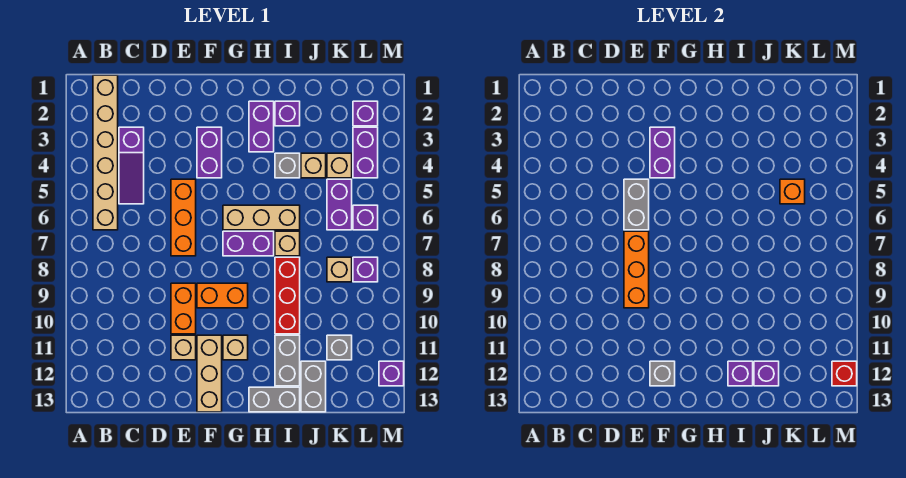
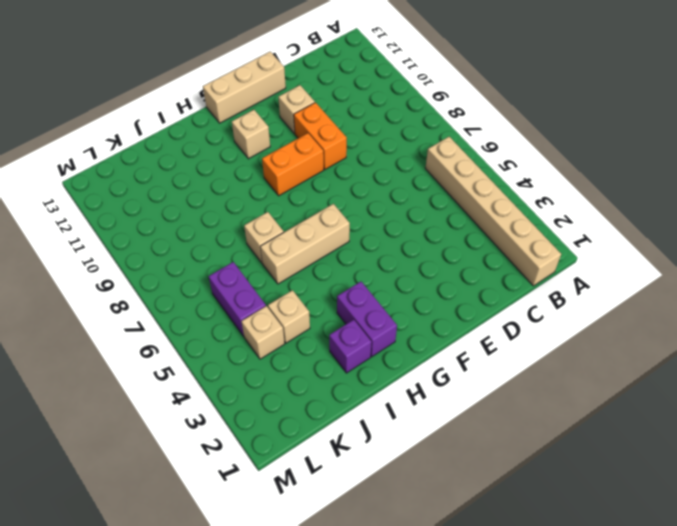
tan 1x3 brick [203,52,286,123] -> tan 1x3 brick turned to [197,335,222,412]
none -> purple 1x3 slope [119,127,144,204]
none -> orange 1x3 brick [171,179,196,256]
none -> purple 1x2 brick [197,127,222,178]
none -> purple 1x2 brick [223,231,274,256]

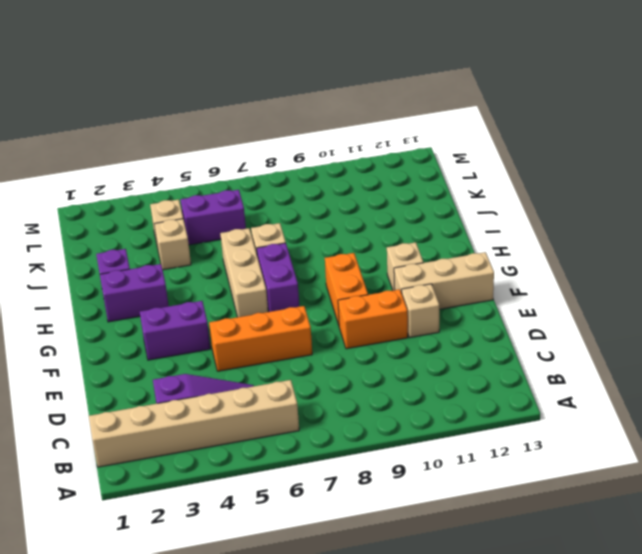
none -> grey 1x2 brick [249,387,300,412]
none -> grey 1x1 brick [275,153,300,178]
none -> red 1x3 brick [275,257,300,334]
none -> grey 1x2 brick [275,335,300,386]

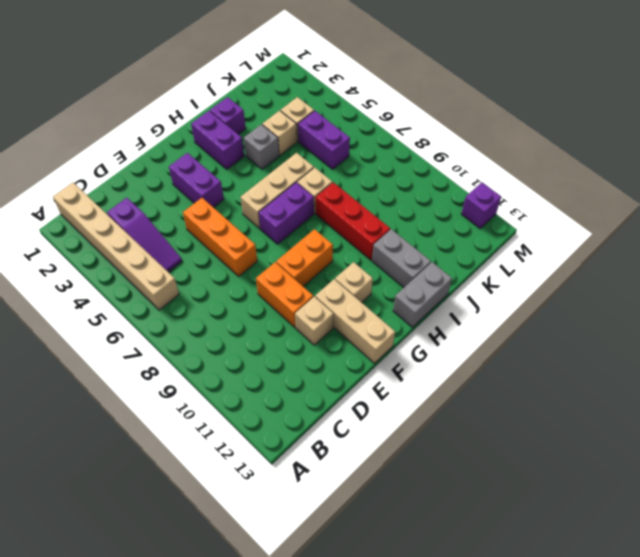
none -> grey 1x2 brick [301,361,326,412]
none -> tan 1x1 brick [327,257,352,282]
none -> grey 1x1 brick [327,335,352,360]
none -> purple 1x1 brick [353,101,378,126]

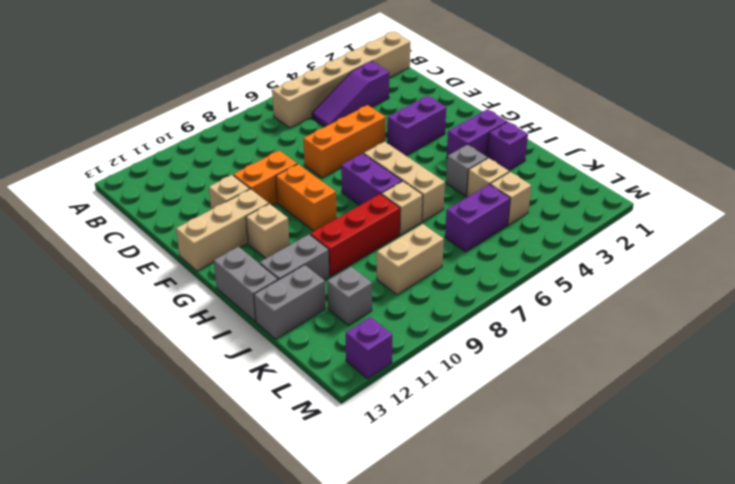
tan 1x2 brick [377,224,444,295] -> tan 1x1 brick [327,257,352,282]
none -> purple 1x1 brick [353,101,378,126]
none -> purple 1x2 brick [353,127,378,178]
none -> purple 1x1 brick [353,205,378,230]
none -> purple 1x1 brick [353,257,378,282]

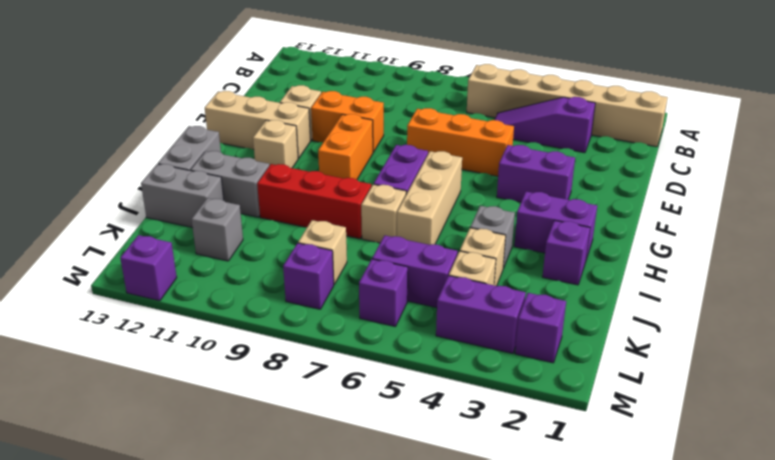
none -> grey 1x2 brick [624,179,649,230]
none -> orange 1x3 brick [624,231,649,308]
none -> purple 1x2 brick [650,127,675,178]
none -> grey 1x1 brick [650,361,675,386]

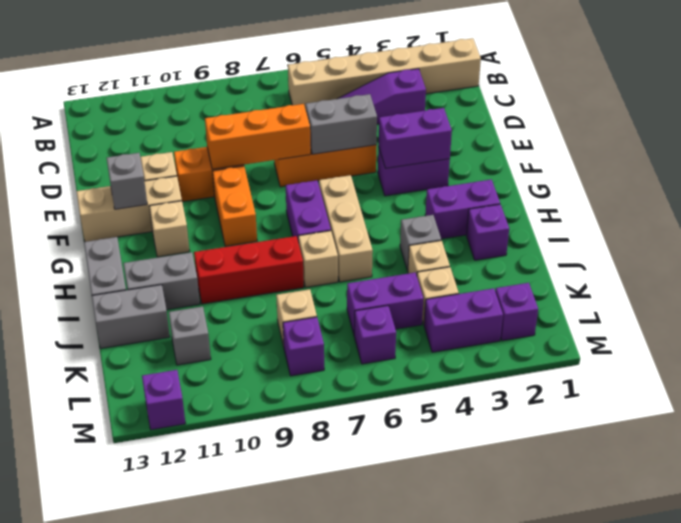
none -> purple 1x1 brick [728,361,753,386]
none -> purple 1x1 brick [754,361,779,386]
none -> orange 1x1 brick [780,179,805,204]
none -> red 1x1 brick [832,361,857,386]

